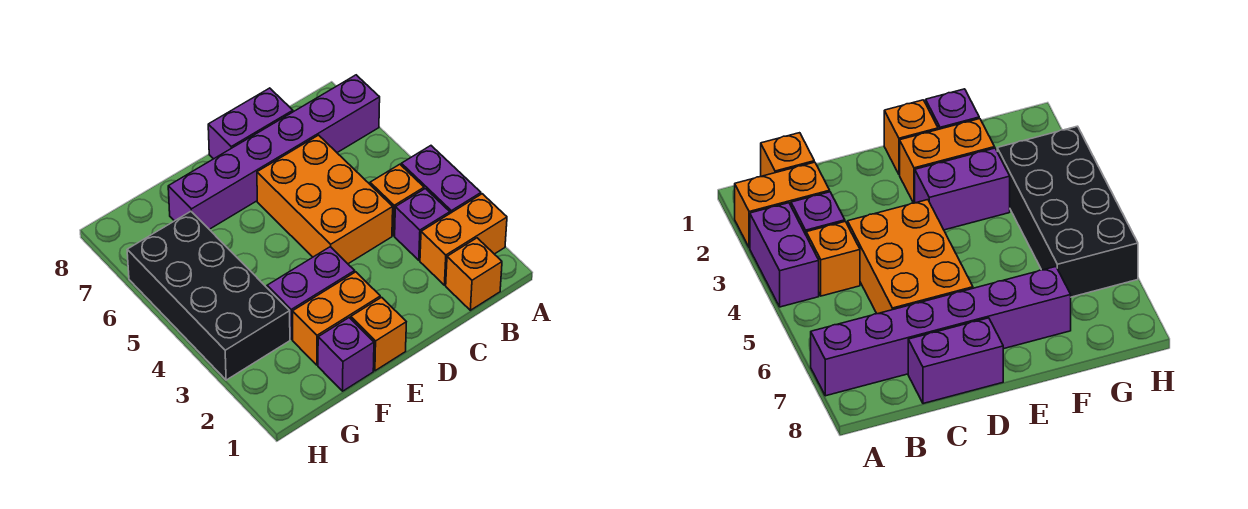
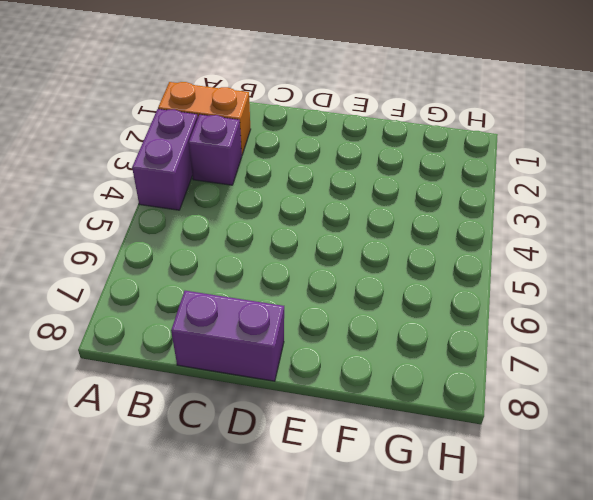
none -> purple 1x6 brick [168,75,380,229]
none -> orange 1x1 brick [446,238,502,310]
none -> orange 1x1 brick [370,164,424,236]

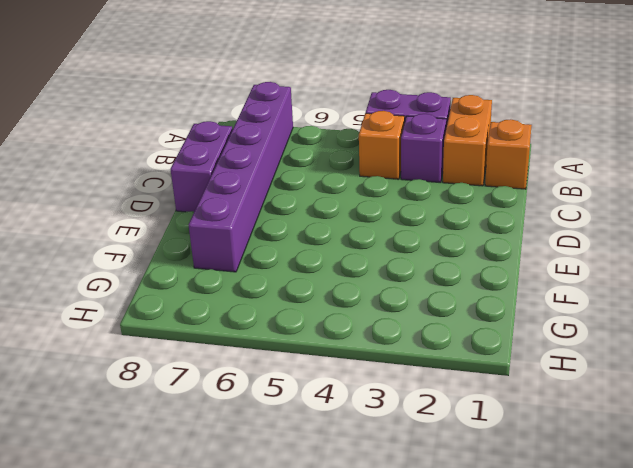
none -> orange 2x3 brick [257,135,393,264]
none -> orange 1x1 brick [351,297,406,371]
none -> orange 1x2 brick [293,272,380,365]

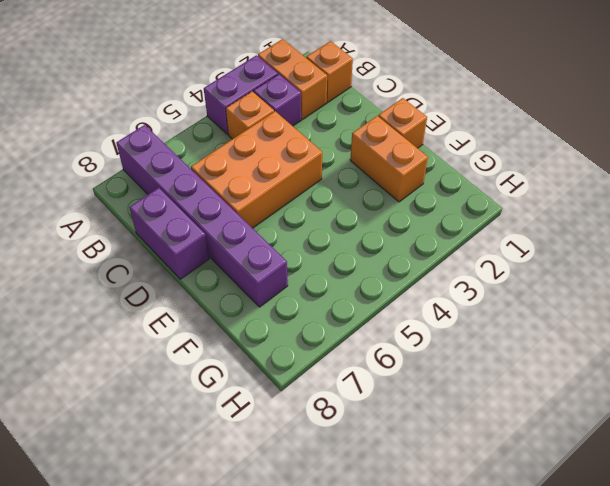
none -> purple 1x2 brick [267,247,355,339]
none -> purple 1x1 brick [318,318,374,391]
none -> black 2x4 brick [127,211,290,380]

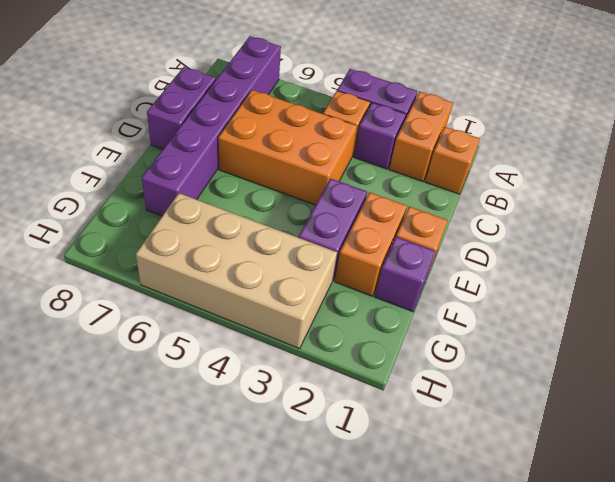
tan 2x4 brick [136,193,337,349] -> black 2x4 brick [127,211,290,380]

